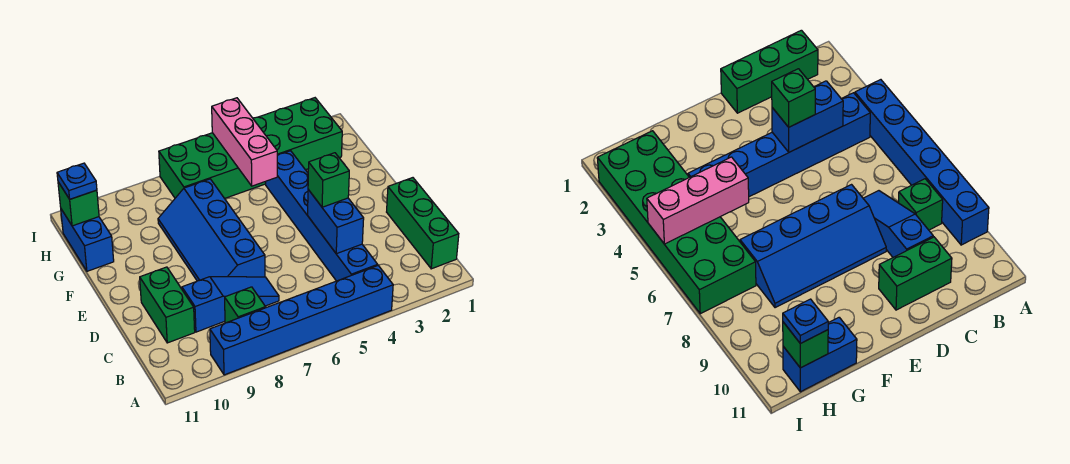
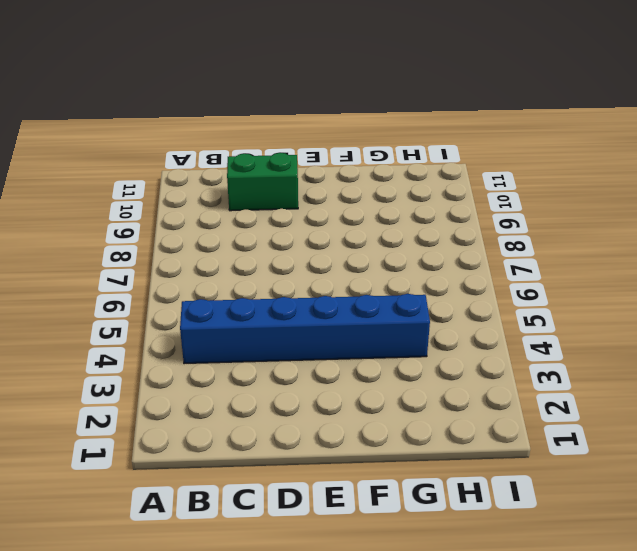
none -> blue 1x6 brick [210,265,393,375]
none -> green 1x3 brick [387,178,459,269]
none -> green 1x1 brick [225,287,266,323]

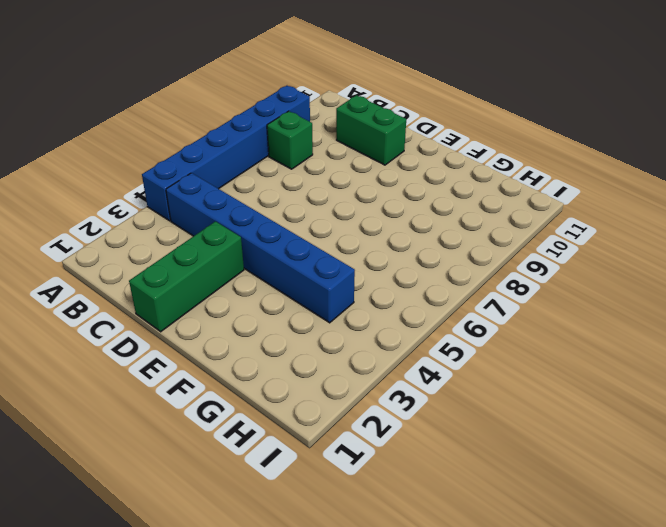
green 1x3 brick [129,221,244,332] -> green 1x3 brick turned to [387,178,459,269]
none -> blue 1x3 slope [182,277,279,332]
none -> blue 2x4 slope [158,179,265,281]
none -> blue 1x2 brick [61,209,114,271]

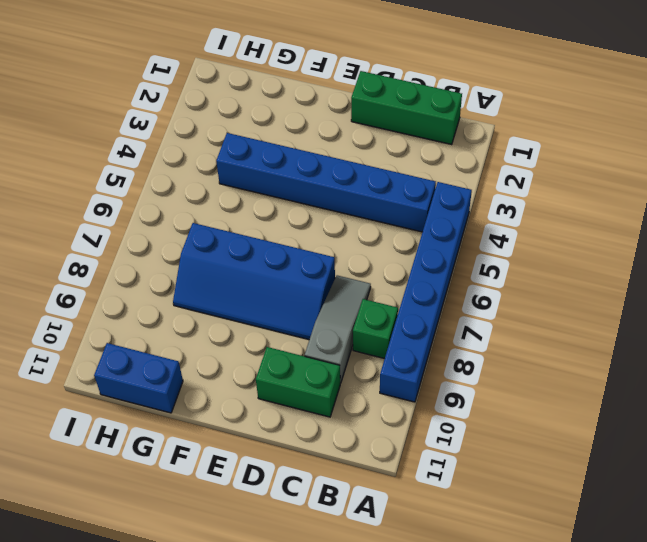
grey 1x3 slope [305,275,371,383] -> blue 1x3 slope [182,277,279,332]
none -> green 2x6 brick [159,98,342,198]
none -> blue 1x2 brick [308,190,364,254]
none -> pink 1x3 brick [212,98,277,186]

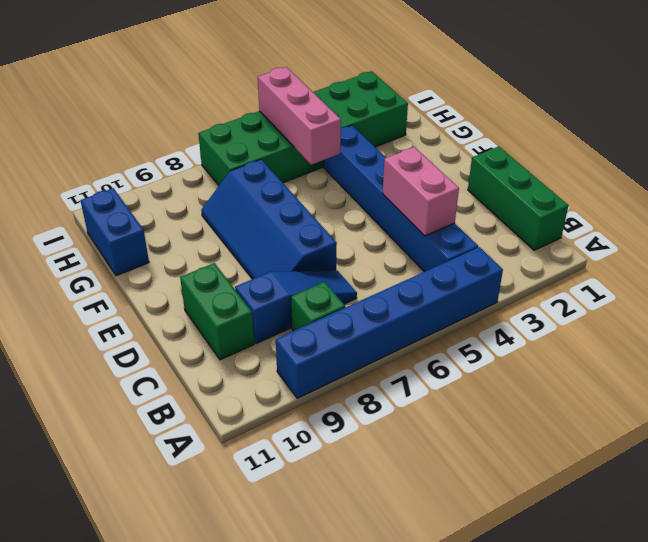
pink 1x2 brick [383,147,459,236] -> blue 1x2 brick [308,190,364,254]
none -> green 1x1 brick [58,182,99,226]
none -> green 1x1 brick [308,153,349,207]
none -> blue 1x1 plate [57,163,97,199]

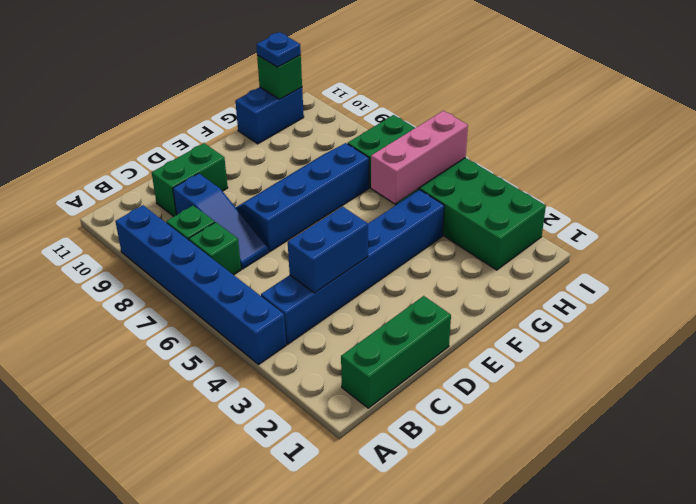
green 1x1 brick [189,222,241,275] -> green 1x1 brick moved to [308,153,349,207]

